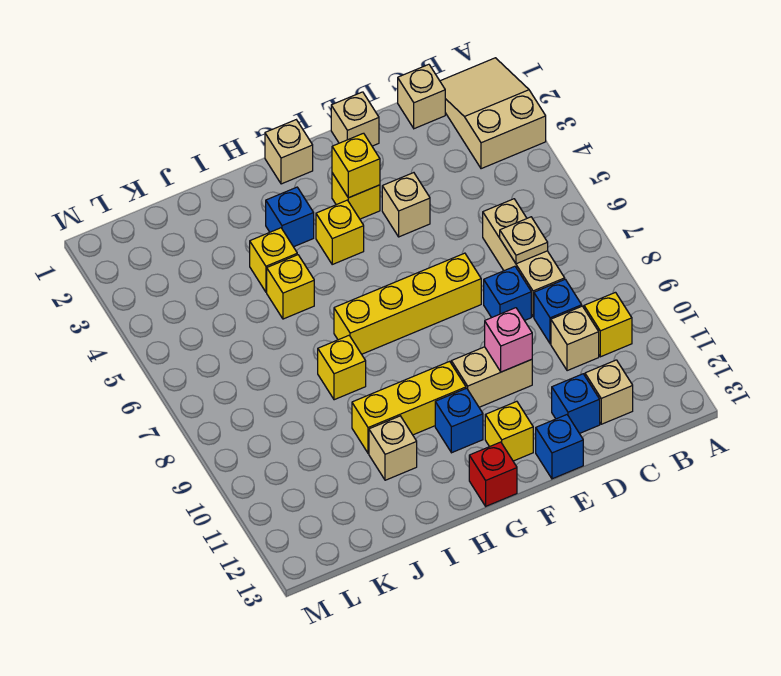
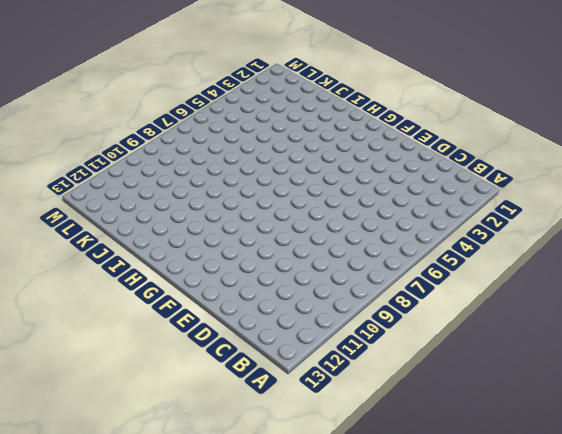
none -> tan 2x3 slope [440,58,546,169]
none -> yellow 1x1 brick [584,292,632,357]
none -> tan 1x1 brick [398,64,445,129]

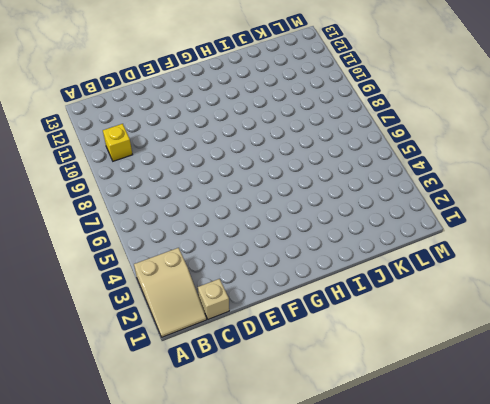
none -> tan 1x3 brick [483,199,565,317]
none -> blue 1x1 brick [534,279,582,344]
none -> tan 1x1 brick [551,306,599,371]

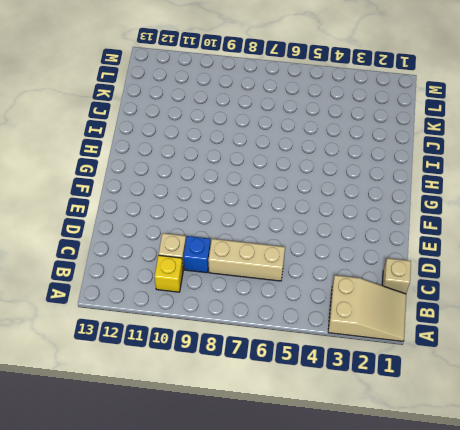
none -> tan 1x1 brick [585,360,633,424]
none -> blue 1x1 brick [484,266,531,320]
none -> blue 1x1 brick [552,374,600,433]

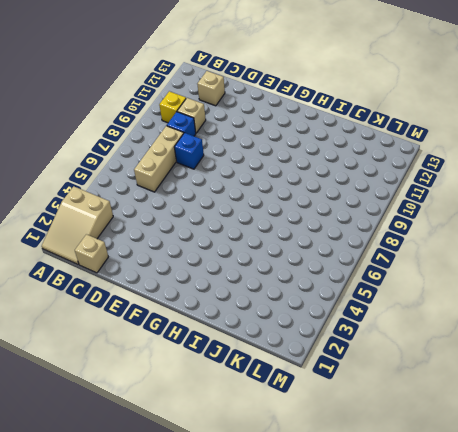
none -> blue 1x1 brick [552,374,600,433]
none -> tan 1x1 brick [331,92,379,146]
none -> tan 1x1 brick [382,173,430,237]

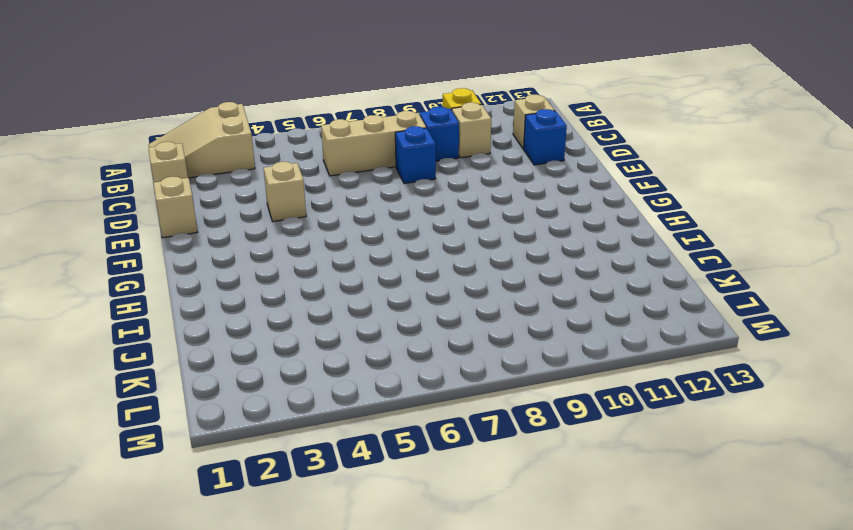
none -> yellow 1x4 brick [334,253,481,354]
none -> tan 1x2 brick [451,347,532,407]
none -> blue 1x1 brick [536,415,583,479]

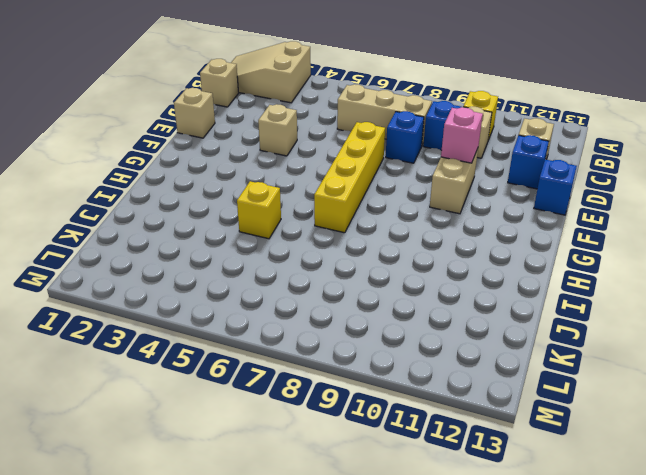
none -> yellow 1x1 brick [332,173,380,219]
none -> yellow 1x1 brick [485,401,533,461]
none -> tan 1x1 brick [265,120,313,184]

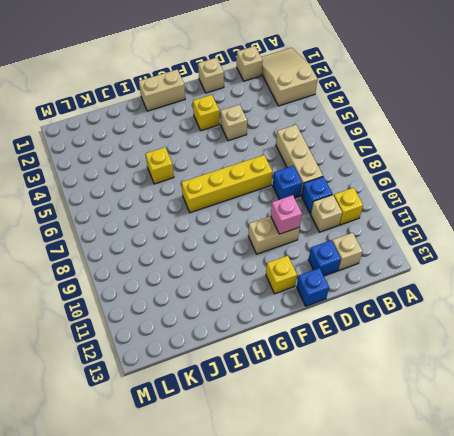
tan 1x2 brick [139,70,185,111] -> tan 1x1 brick [265,120,313,184]
none -> yellow 1x1 brick [316,200,364,264]
none -> yellow 1x3 brick [352,361,466,453]
none -> blue 1x1 brick [435,388,483,453]

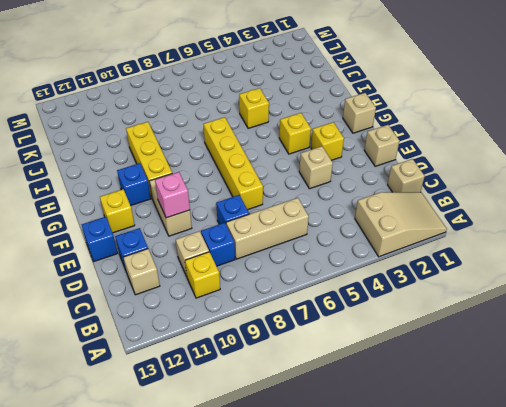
none -> red 1x1 brick [469,442,517,506]
none -> blue 1x1 brick [266,187,314,247]
none -> yellow 1x1 brick [250,228,297,292]

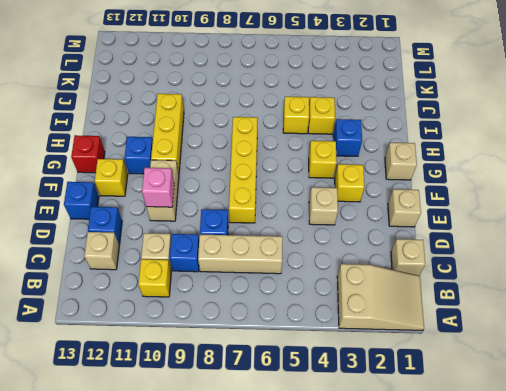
none -> yellow 1x1 brick [318,336,366,400]
none -> tan 1x1 brick [369,416,417,480]
none -> tan 1x1 plate [500,217,548,264]

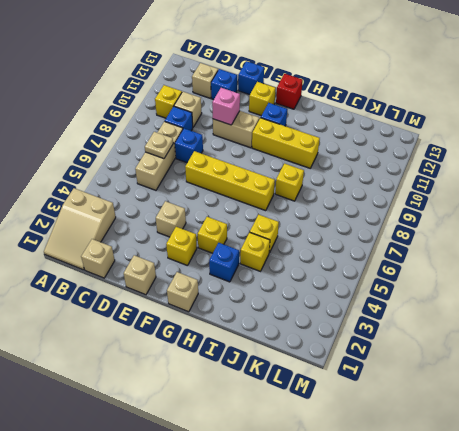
none -> tan 1x1 brick [369,416,417,480]
none -> yellow 1x1 brick [332,133,380,198]

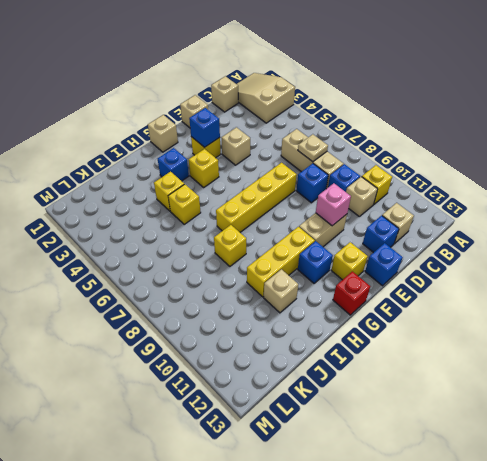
blue 1x1 brick [189,108,220,147] -> yellow 1x1 brick [332,133,380,198]

